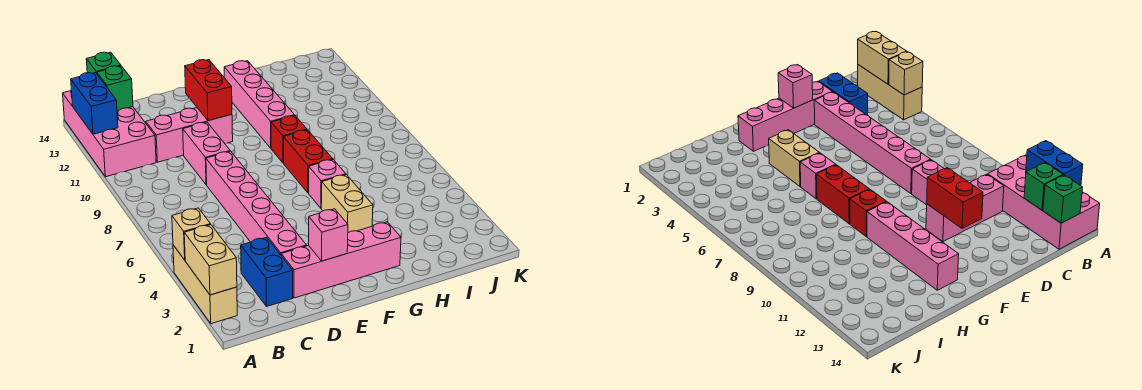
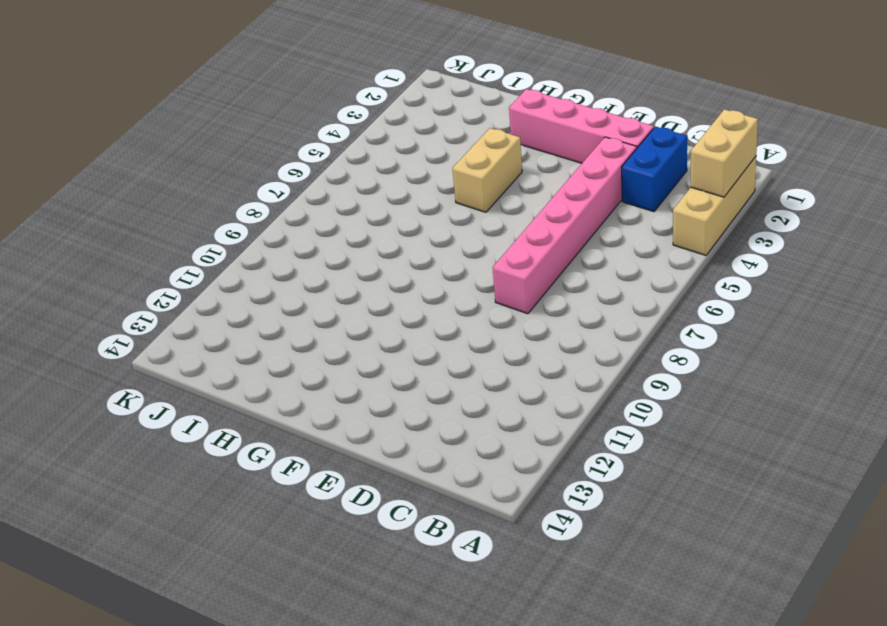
none -> pink 2x4 brick [63,91,156,177]
none -> pink 1x3 brick [146,108,233,162]
none -> pink 1x2 brick [183,122,230,185]

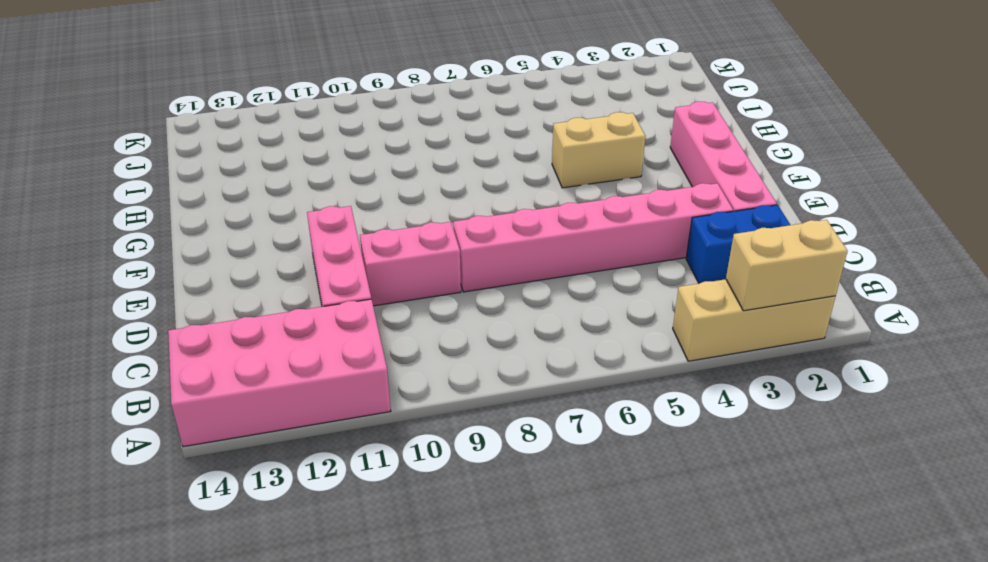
none -> pink 1x1 brick [309,160,346,208]
none -> red 1x2 brick [284,130,333,193]
none -> red 1x1 brick [271,116,307,163]

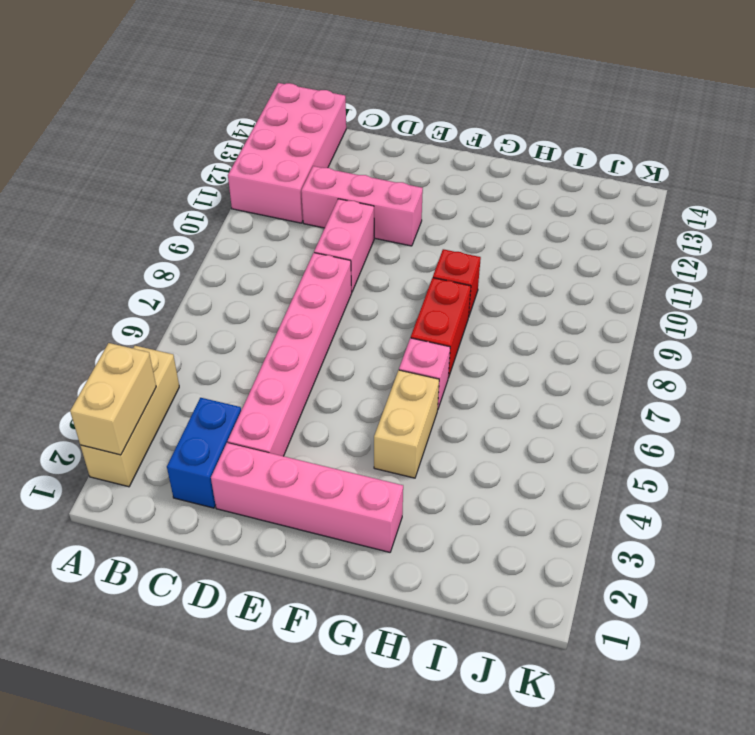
none -> pink 1x4 brick [224,61,295,148]
none -> tan 1x1 brick [172,208,211,260]
none -> blue 1x2 brick [71,73,118,134]

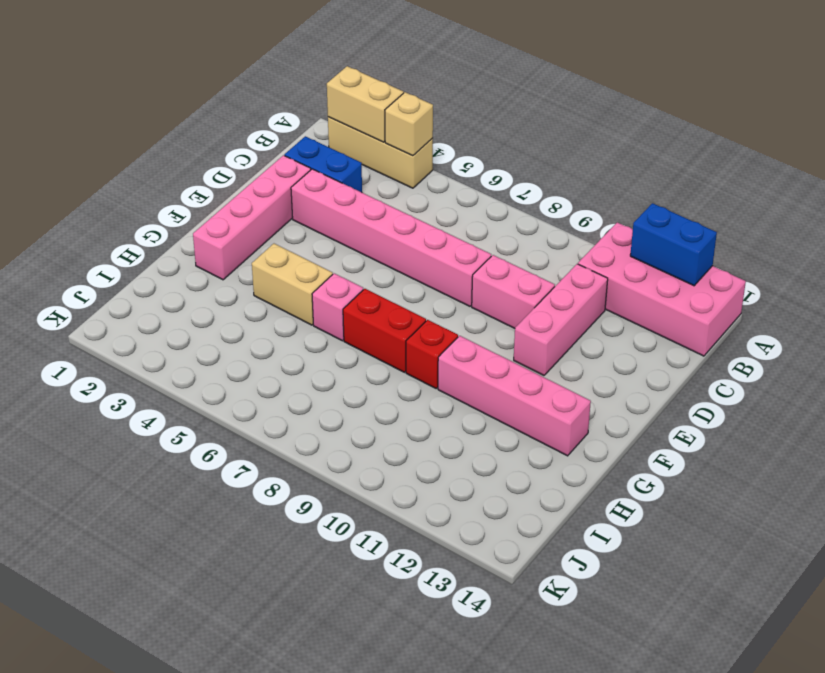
none -> green 1x1 brick [97,66,133,111]
none -> green 1x1 brick [86,52,121,74]
none -> pink 1x1 brick [309,209,348,261]

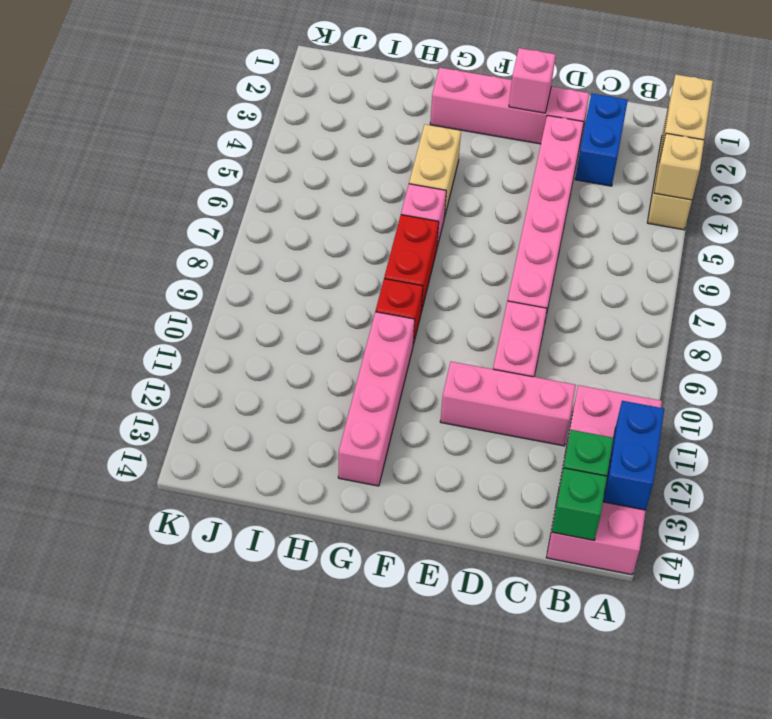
none -> red 1x2 brick [185,60,232,121]

